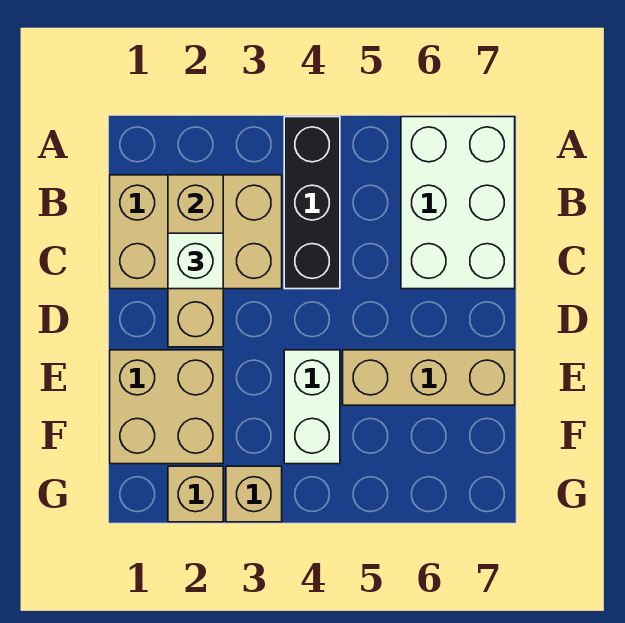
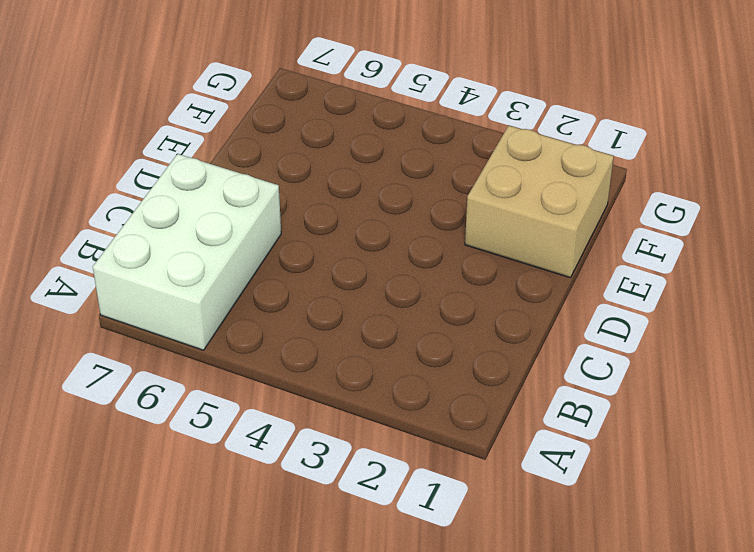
none -> black 1x3 brick [284,117,340,289]
none -> tan 2x3 brick [110,175,282,289]

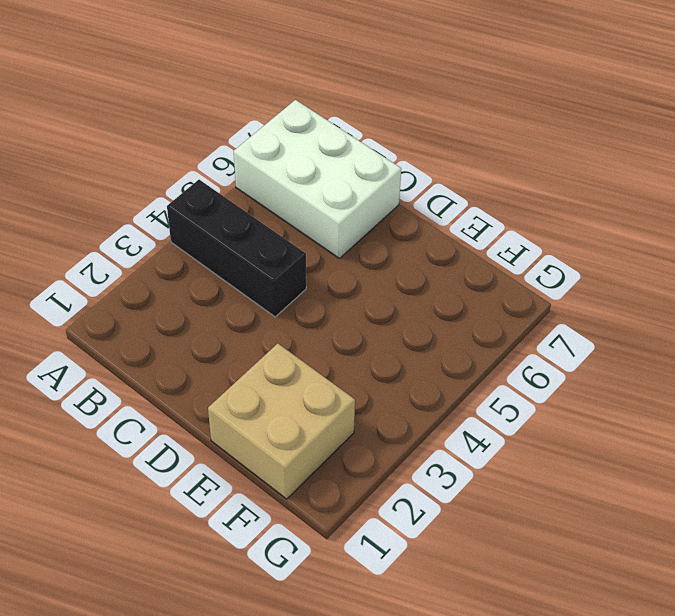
none -> tan 2x3 brick [110,175,282,289]
none -> white 1x2 brick [284,350,340,464]

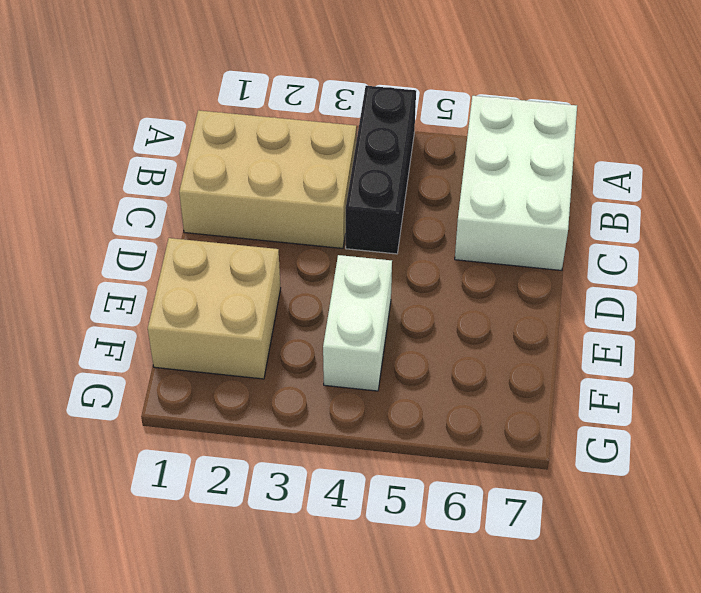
none -> tan 1x3 brick [343,350,515,405]
none -> tan 1x1 brick [168,466,223,522]

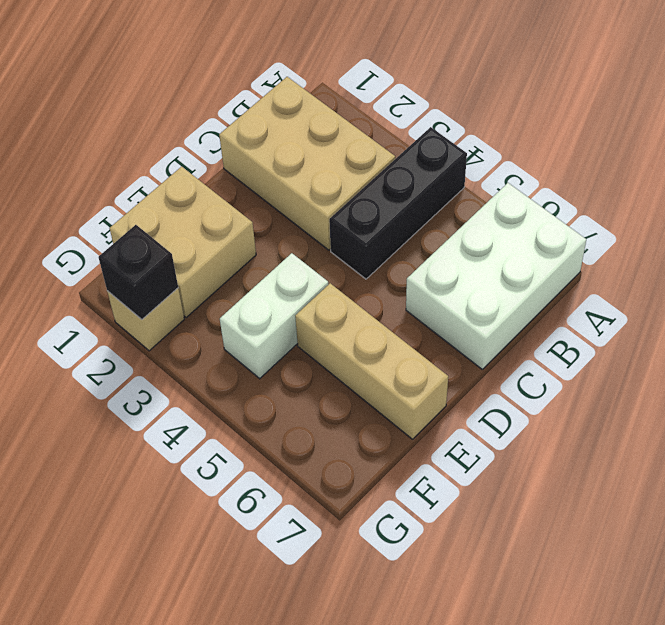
black 1x1 brick [98,225,178,319] -> none
none -> tan 1x1 brick [226,466,282,522]
none -> tan 1x3 brick [168,175,223,347]

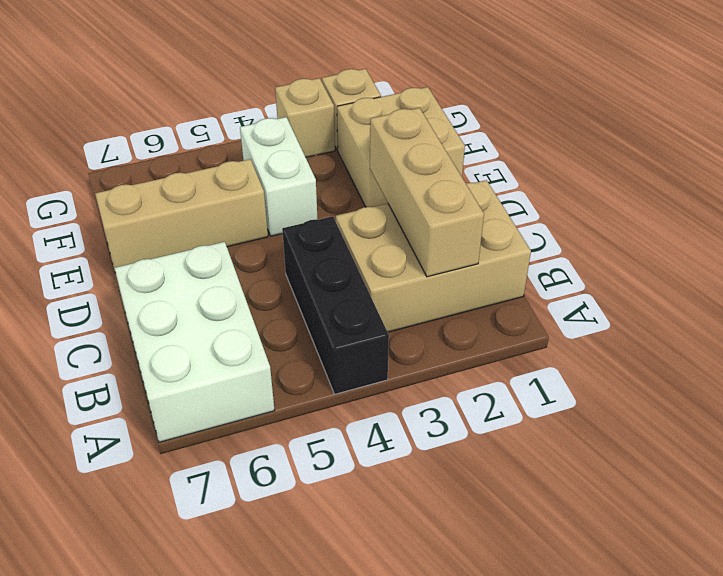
none -> white 1x1 brick [168,233,223,289]

